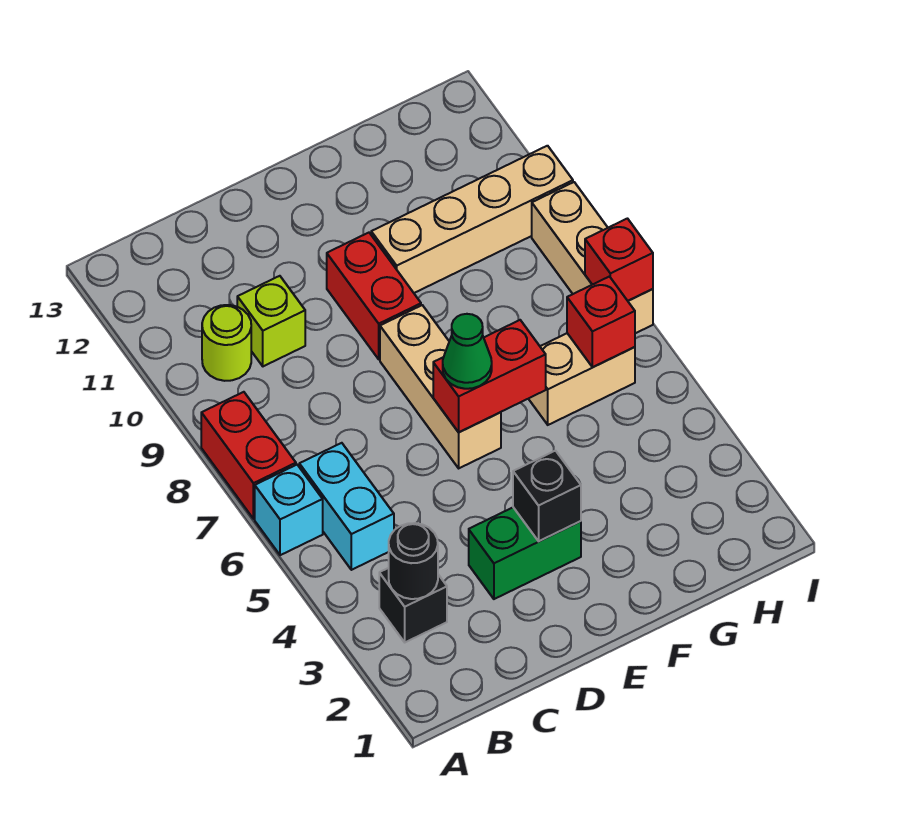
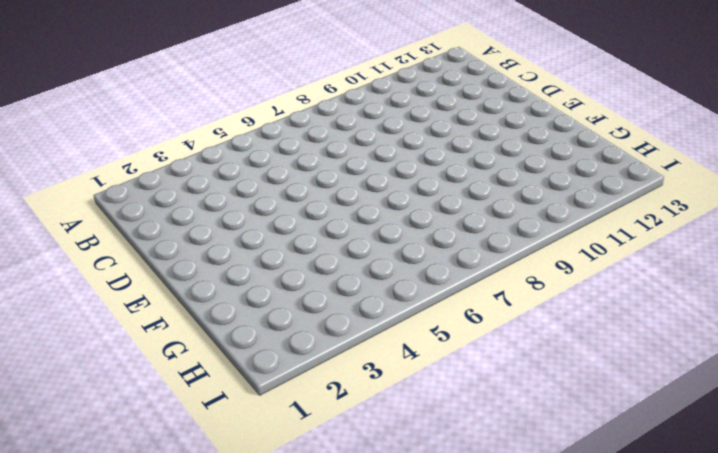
none -> cyan 1x1 brick [255,465,323,555]
none -> red 1x2 brick [201,392,296,519]
none -> black 1x1 brick [379,568,447,642]

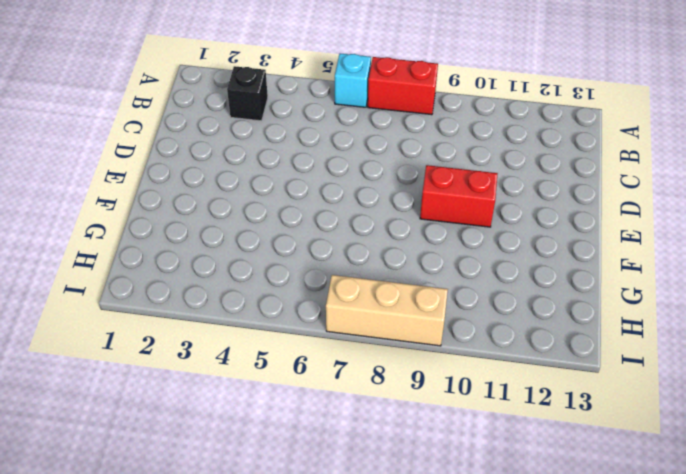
none -> cyan 1x2 brick [299,443,394,570]
none -> lime 1x1 round brick [202,305,251,381]
none -> lime 1x1 brick [237,276,305,366]

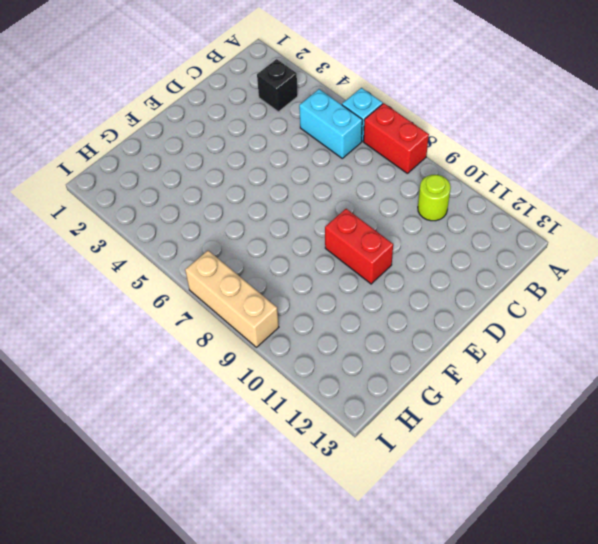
none -> lime 1x1 brick [237,276,305,366]
none -> green 1x2 brick [469,507,581,599]
none -> tan 1x3 brick [380,305,501,468]

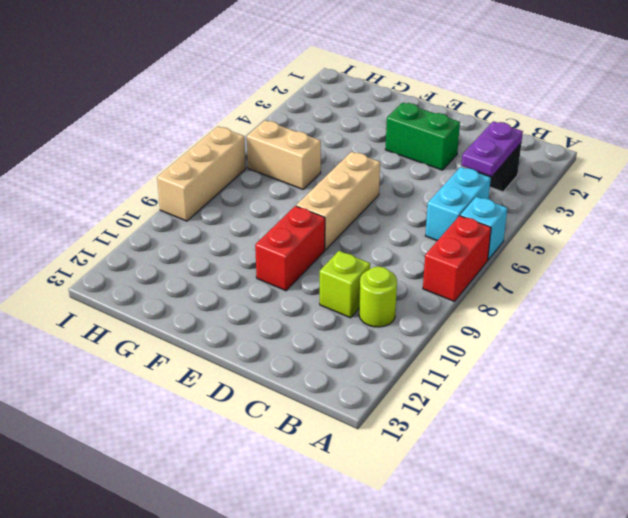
purple 1x2 plate [461,121,523,176] -> black 1x1 round brick [389,523,438,599]
none -> tan 1x4 brick [371,146,573,293]
none -> black 1x1 brick [513,451,581,541]
none -> red 1x2 brick [433,320,546,432]

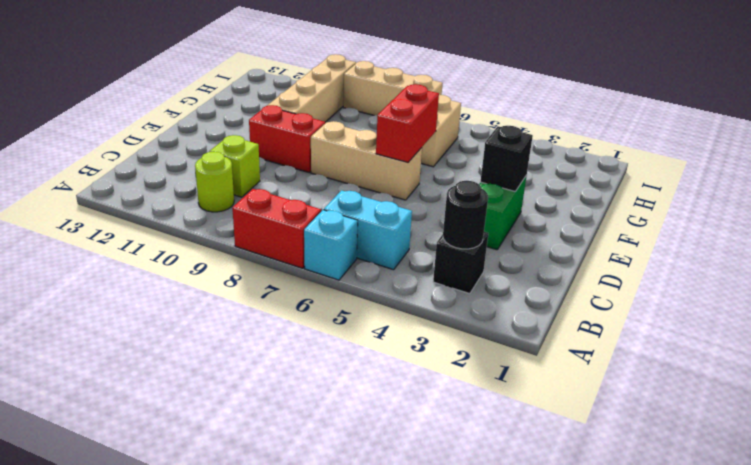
none -> red 1x1 brick [567,277,635,367]
none -> red 1x1 brick [585,219,653,301]
none -> green 1x1 cone [443,314,492,389]

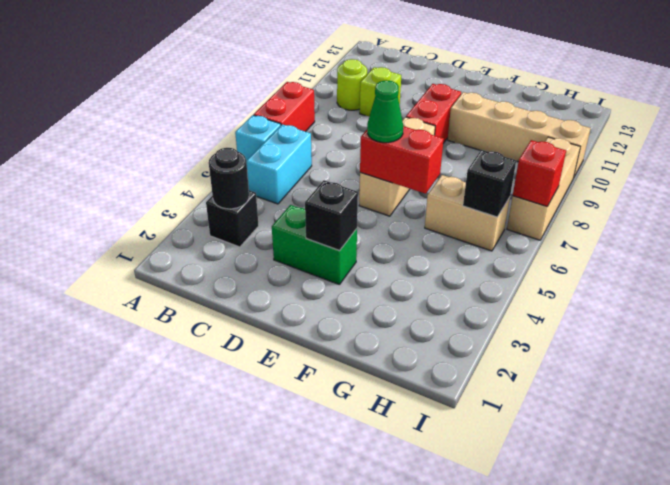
black 1x1 brick [463,150,516,217] -> red 1x1 brick [567,277,635,367]

